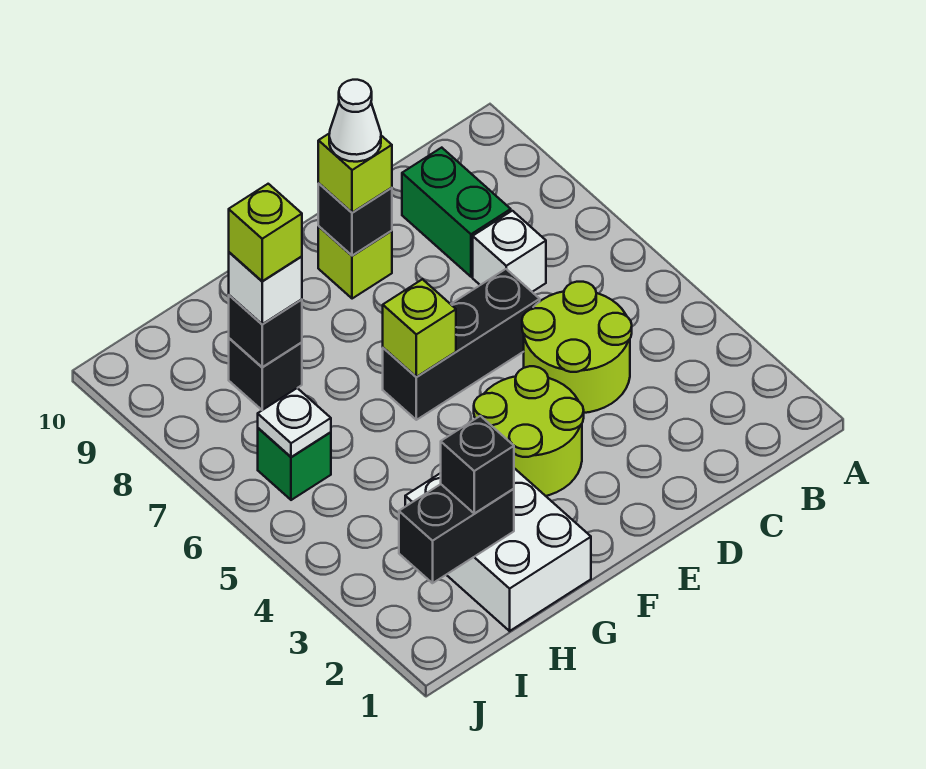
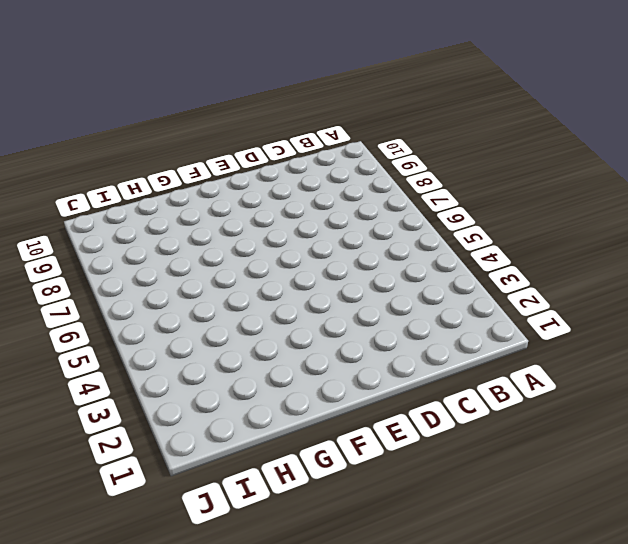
none -> lime 2x2 round brick [522,282,632,413]
none -> white 1x1 brick [473,211,546,292]
none -> green 1x2 brick [402,148,511,277]

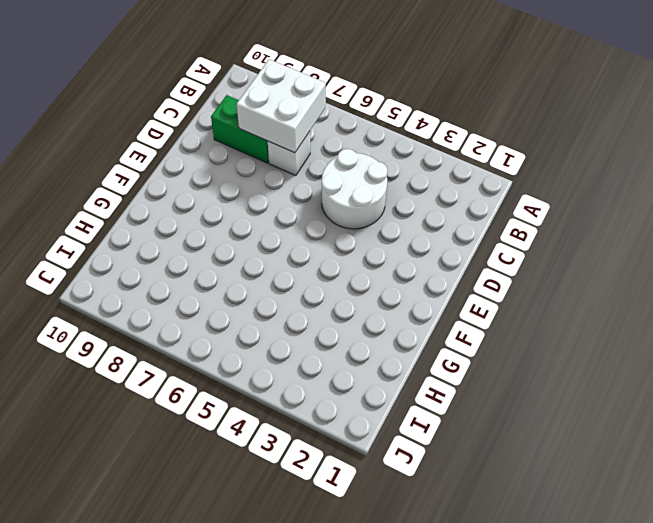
white 2x2 brick [236,59,326,153] -> none
white 2x2 round brick [322,149,388,229] -> lime 2x2 round brick [522,282,632,413]
none -> black 1x3 brick [383,269,540,420]
none -> lime 2x2 round brick [474,366,584,496]
none -> lime 1x1 brick [318,227,392,299]

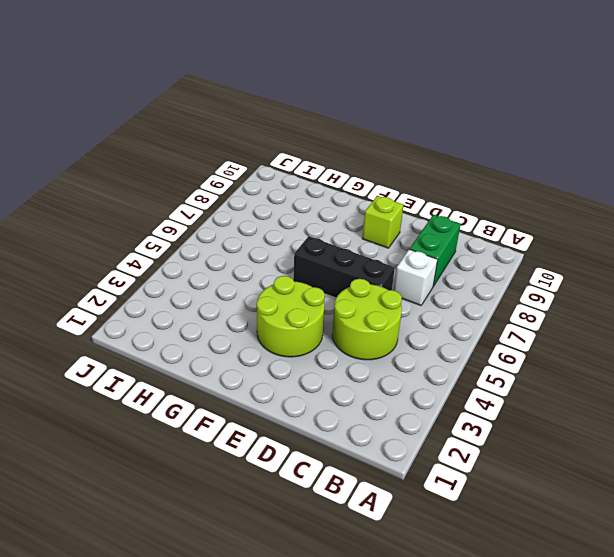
none -> white 2x3 brick [405,468,591,631]
none -> black 1x1 brick [229,338,302,410]
none -> green 1x1 brick [258,428,331,500]

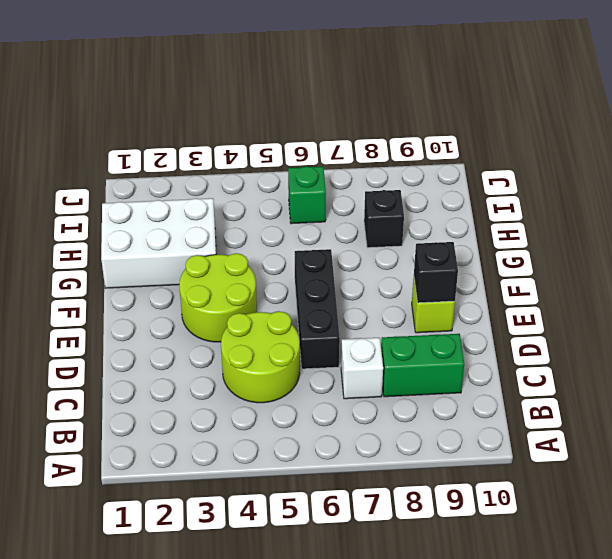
none -> lime 1x1 brick [383,279,456,377]
none -> black 1x2 brick [399,484,514,583]
none -> black 1x1 brick [229,295,302,367]

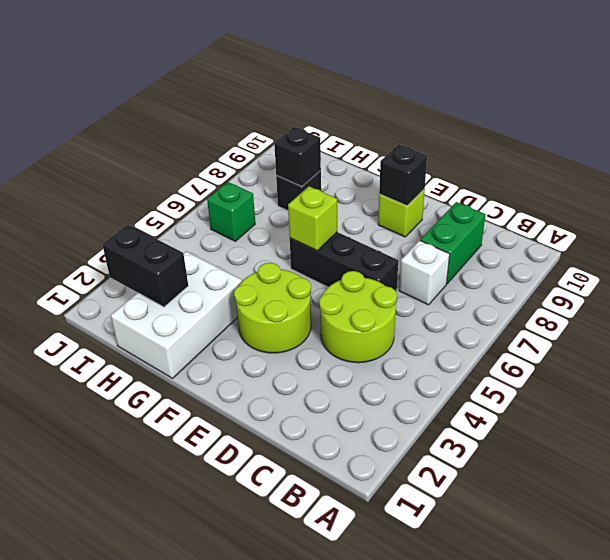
none -> white 1x1 plate [258,388,331,457]
none -> lime 1x1 brick [318,133,392,213]
none -> black 1x1 brick [441,416,514,513]

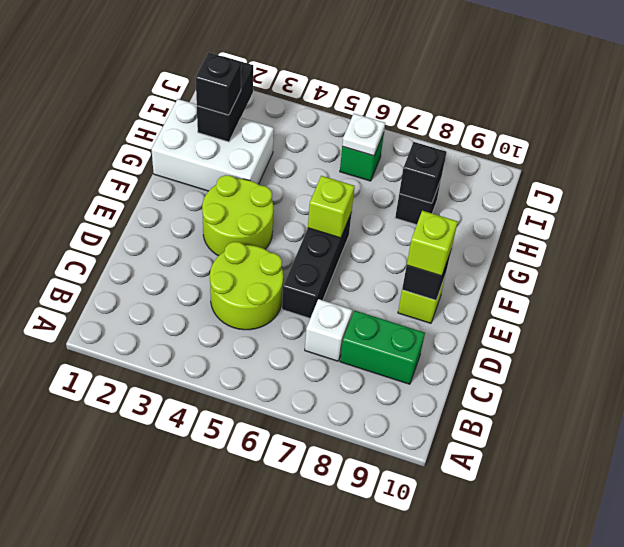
none -> white 1x1 brick [229,252,302,324]
none -> white 1x1 cone [329,80,381,162]
none -> lime 1x1 brick [229,184,302,281]

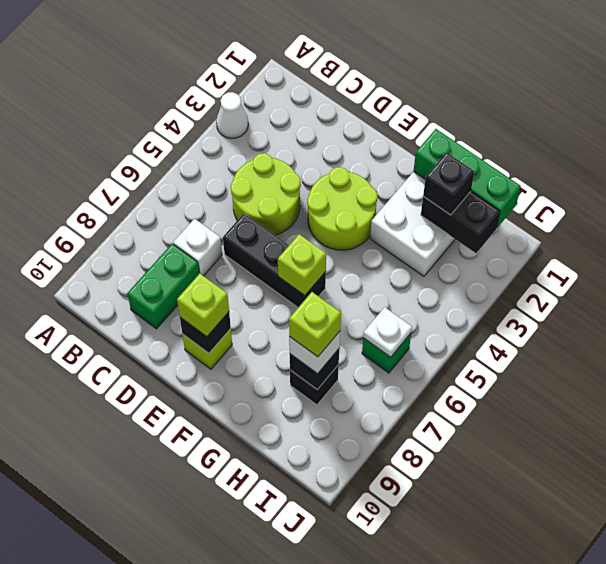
white 1x1 cone [216,92,248,139] -> white 1x1 cone moved to [329,80,381,162]
green 1x3 brick [414,129,521,228] -> none

